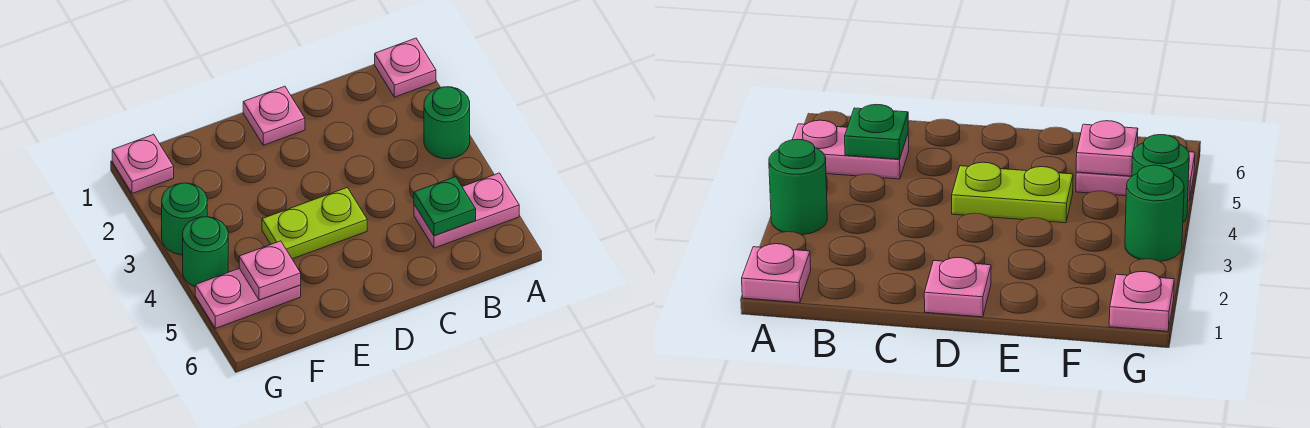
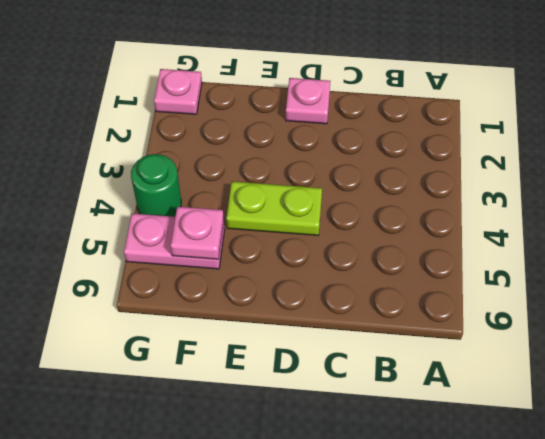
none -> pink 1x1 plate [375,38,436,97]
none -> green 1x1 round brick [424,87,470,159]

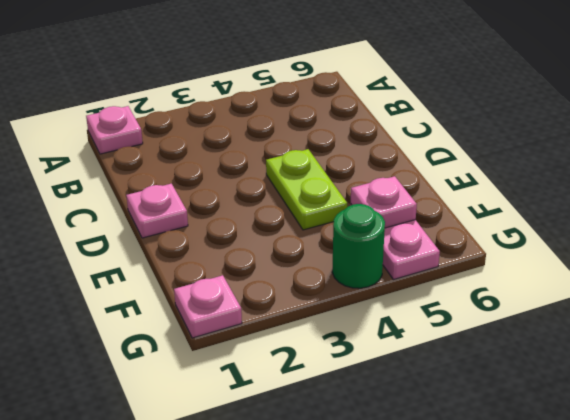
none -> green 1x1 round brick [424,87,470,159]
none -> pink 1x2 plate [414,173,519,248]

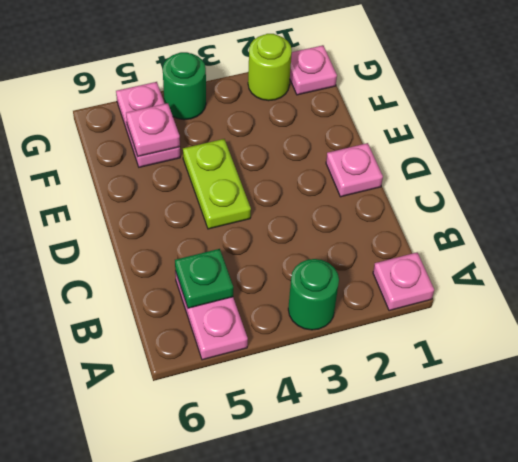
lime 1x1 round brick [248,34,292,101] -> none
none -> green 1x1 round brick [162,183,207,255]

